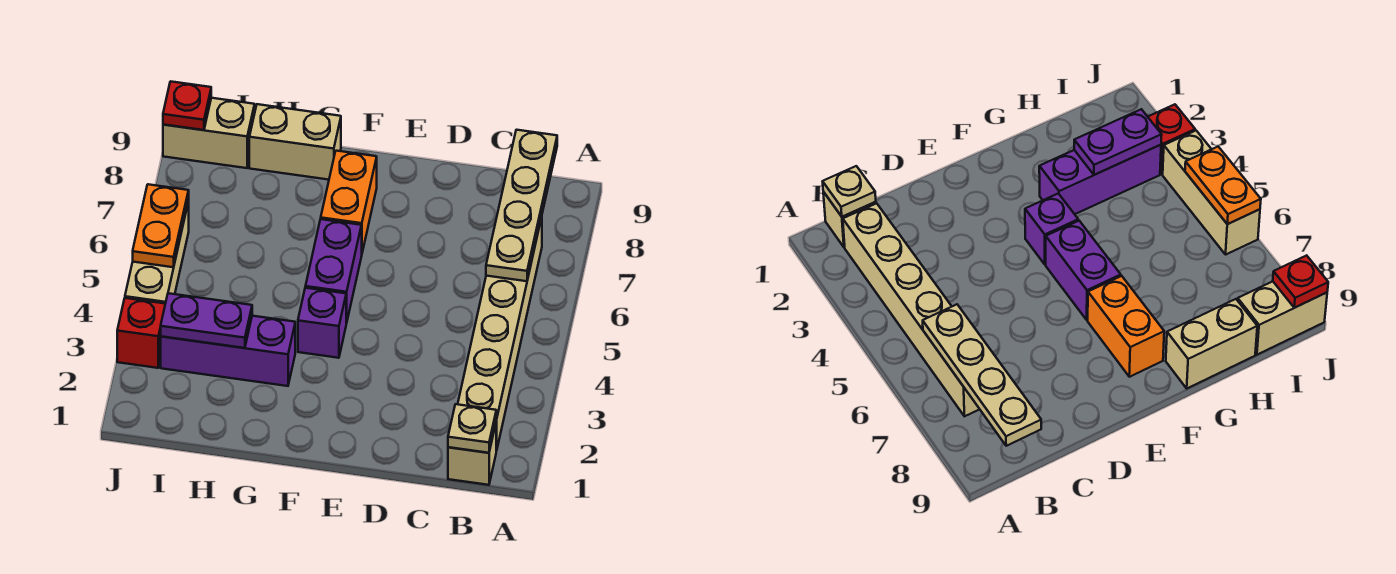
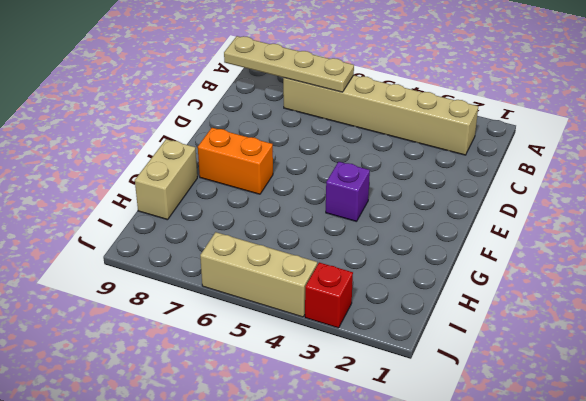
none -> tan 1x1 brick [448,424,496,485]
none -> purple 1x2 brick [305,219,362,323]
none -> purple 1x3 brick [161,316,295,386]

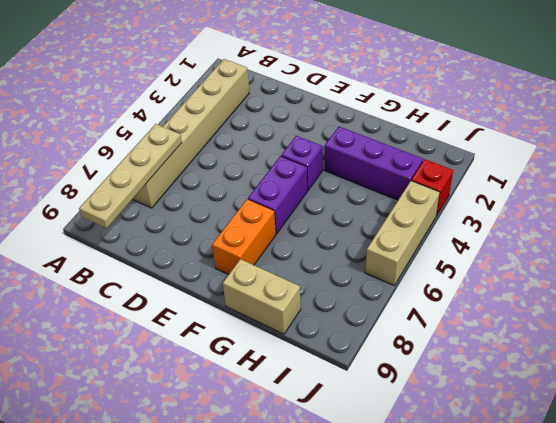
none -> tan 1x1 brick [448,424,496,485]
none -> tan 1x2 brick [163,98,255,168]
none -> tan 1x1 plate [448,404,496,453]

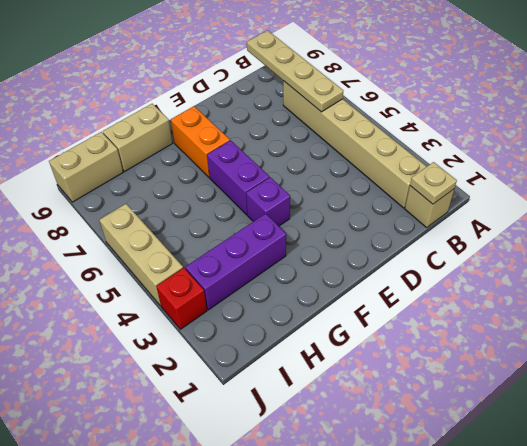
none -> purple 1x2 plate [161,293,252,348]
none -> orange 1x2 plate [133,184,189,267]
none -> red 1x1 plate [163,81,211,130]

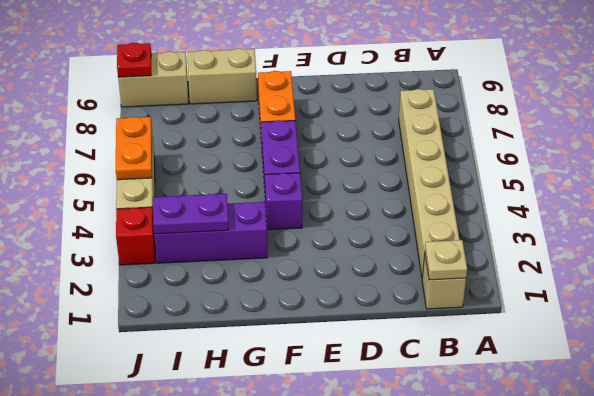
none -> tan 1x4 plate [486,130,557,281]

